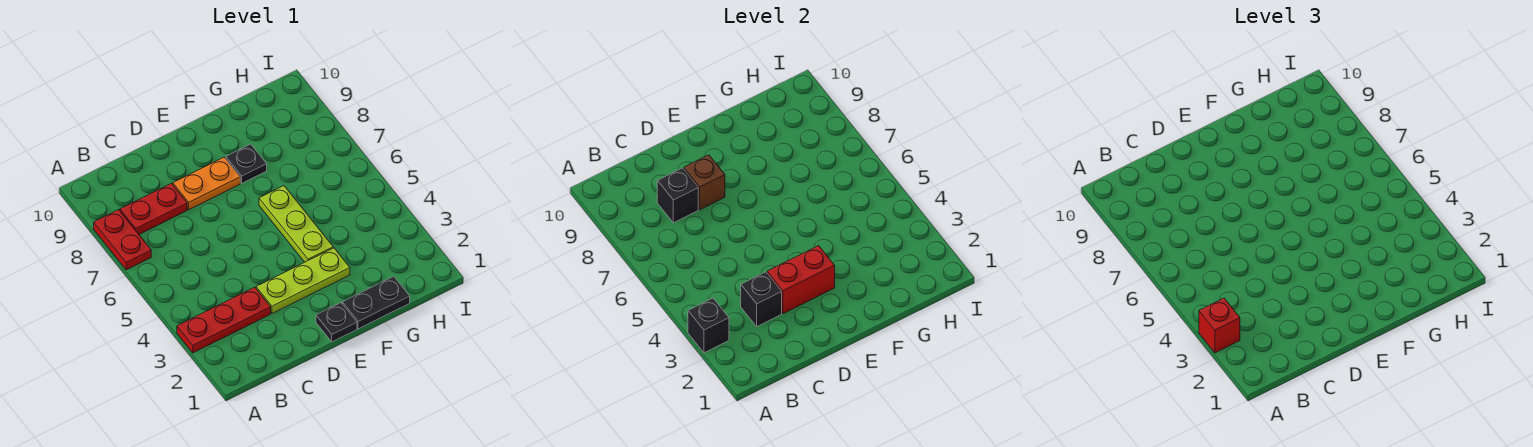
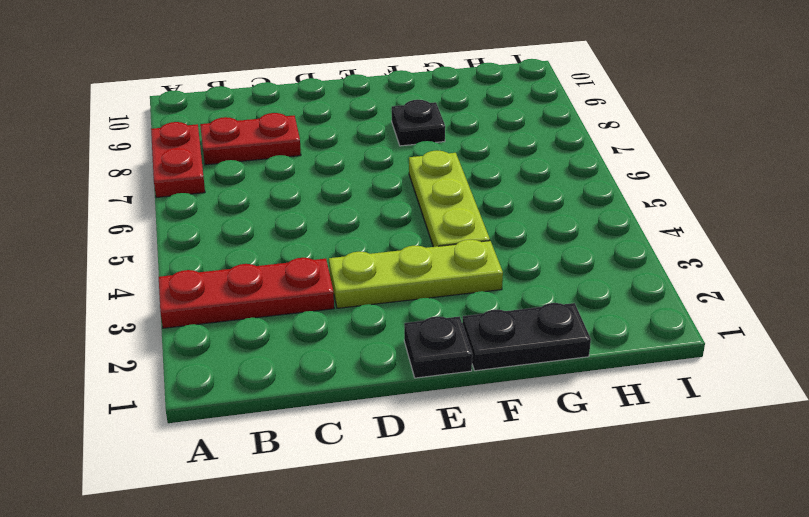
none -> orange 1x2 plate [173,157,240,210]
none -> black 1x1 brick [688,298,729,353]
none -> black 1x1 brick [741,272,782,326]

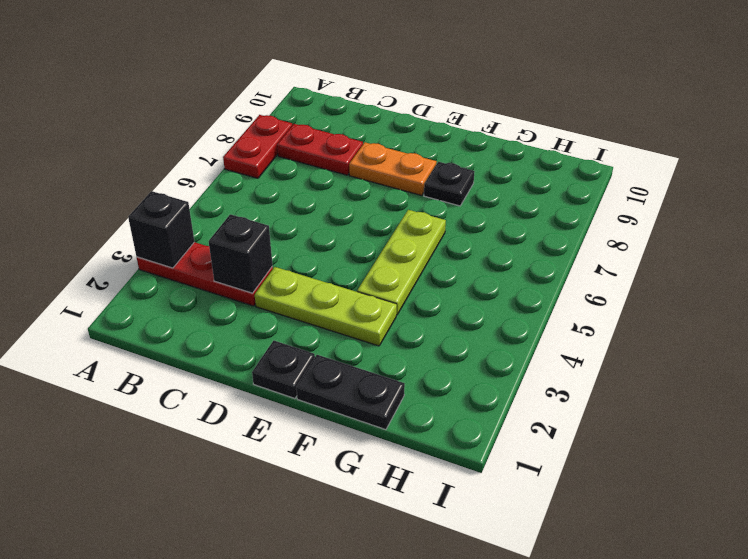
none -> black 1x1 brick [657,168,698,223]
none -> red 1x2 brick [767,246,835,313]
none -> brown 1x1 brick [684,155,725,210]

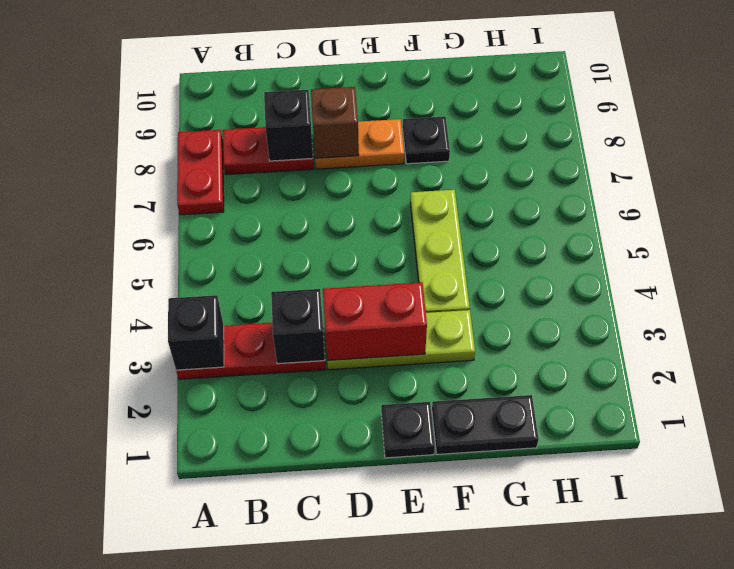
none -> red 1x1 brick [1199,298,1240,353]

